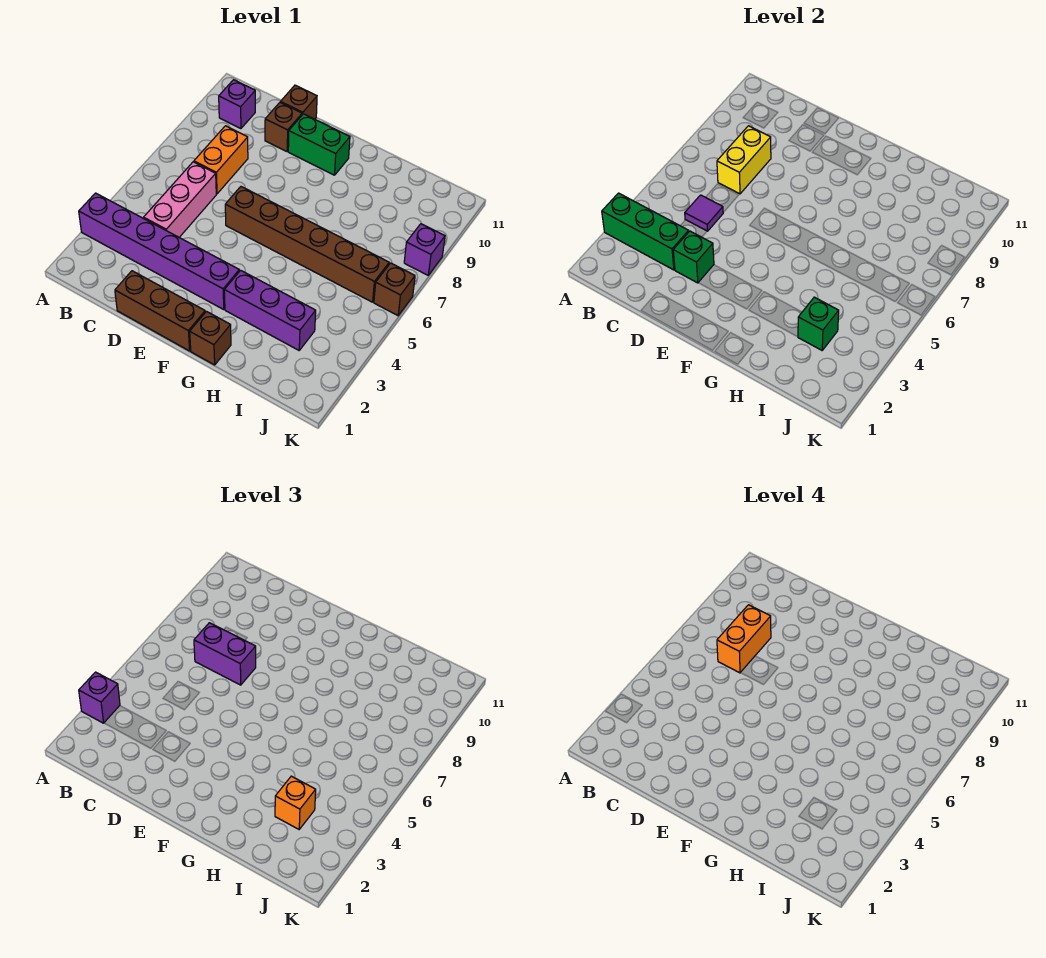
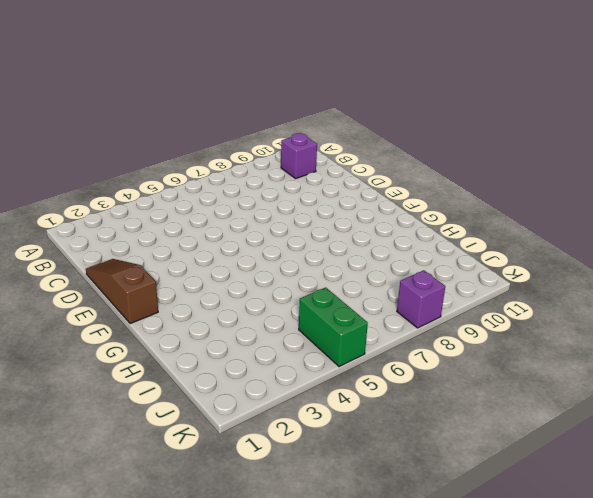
brown 1x3 slope [86,259,158,324] -> brown 1x3 brick [115,271,205,351]
green 1x2 brick [299,287,368,367] -> green 1x2 brick moved to [288,114,350,175]
none -> purple 1x6 brick [79,193,239,309]
none -> pink 1x3 brick [144,162,216,237]
none -> orange 1x2 brick [194,126,248,194]

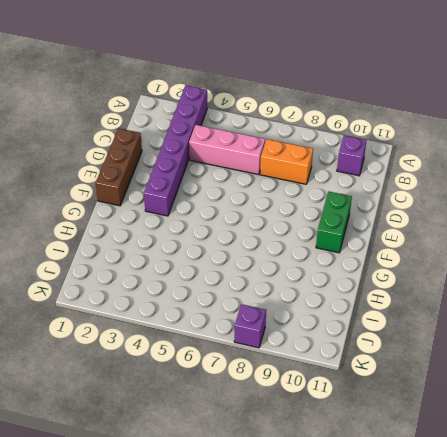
none -> brown 1x1 brick [265,102,302,151]
none -> brown 1x1 brick [281,85,317,119]
none -> brown 1x6 brick [225,187,389,302]

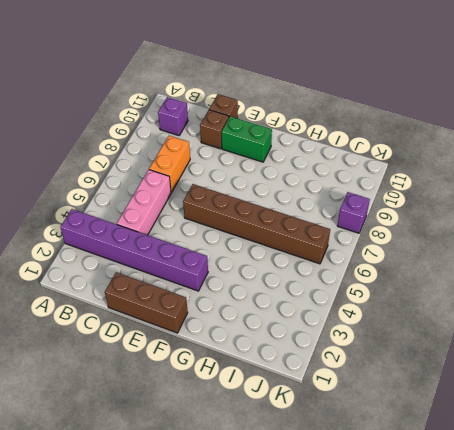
none -> brown 1x1 brick [190,311,231,365]
none -> purple 1x3 brick [224,270,316,350]
none -> brown 1x1 brick [374,263,415,315]

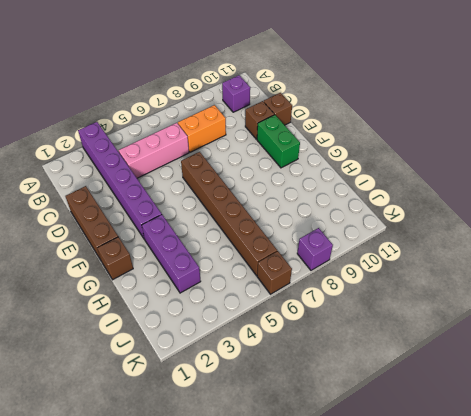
none -> green 1x3 brick [602,193,689,270]
none -> purple 1x1 tile [685,195,723,231]
none -> yellow 1x2 brick [717,126,771,194]

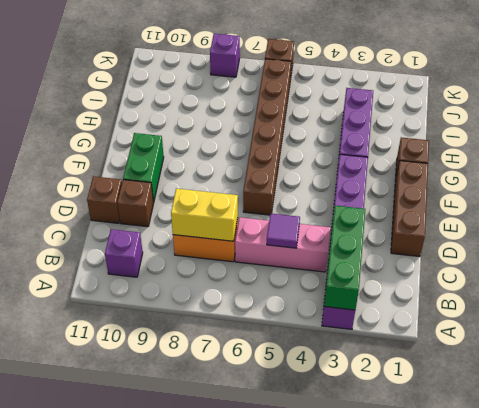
none -> green 1x1 brick [673,231,714,283]
none -> green 1x1 brick [798,297,839,350]
none -> purple 1x1 brick [79,672,120,723]

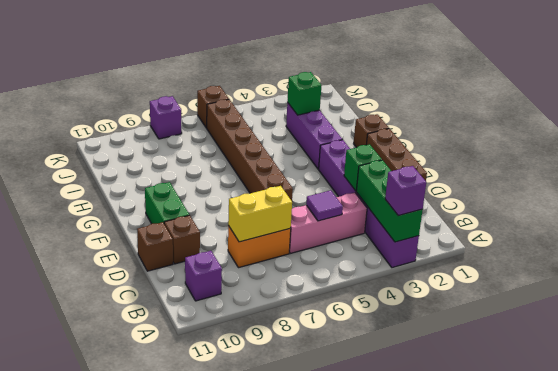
none -> purple 1x2 brick [194,623,256,685]
none -> orange 1x1 brick [275,776,316,829]
none -> orange 1x2 brick [717,605,771,673]

